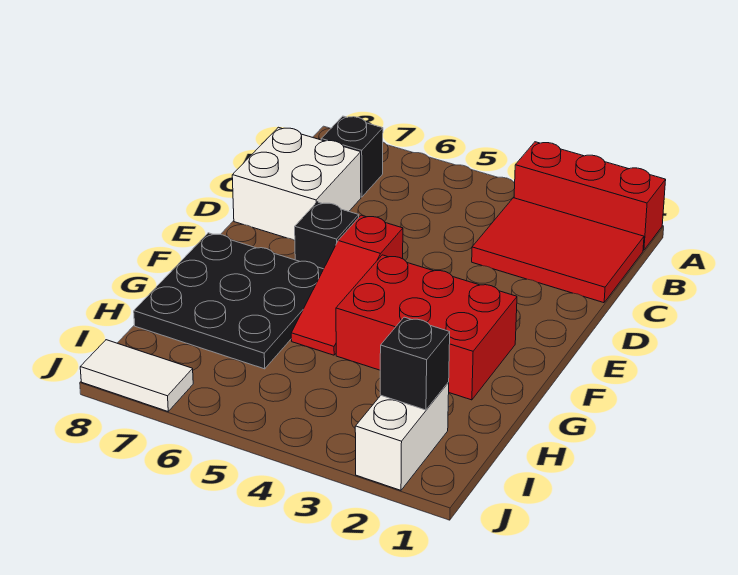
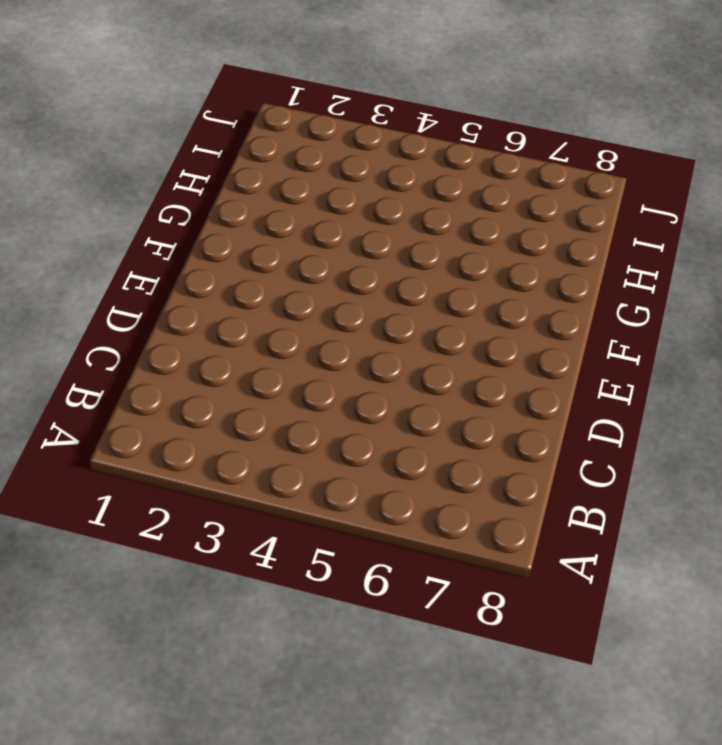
none -> red 1x3 brick [514,142,666,250]
none -> red 2x3 tile [472,198,644,303]

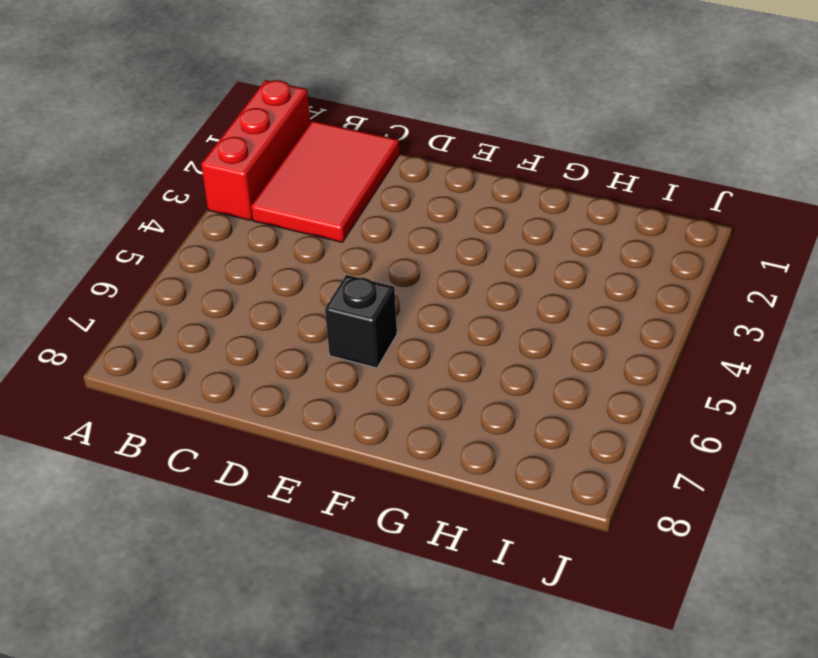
none -> black 1x1 brick [321,116,383,197]
none -> white 2x2 brick [232,127,361,240]

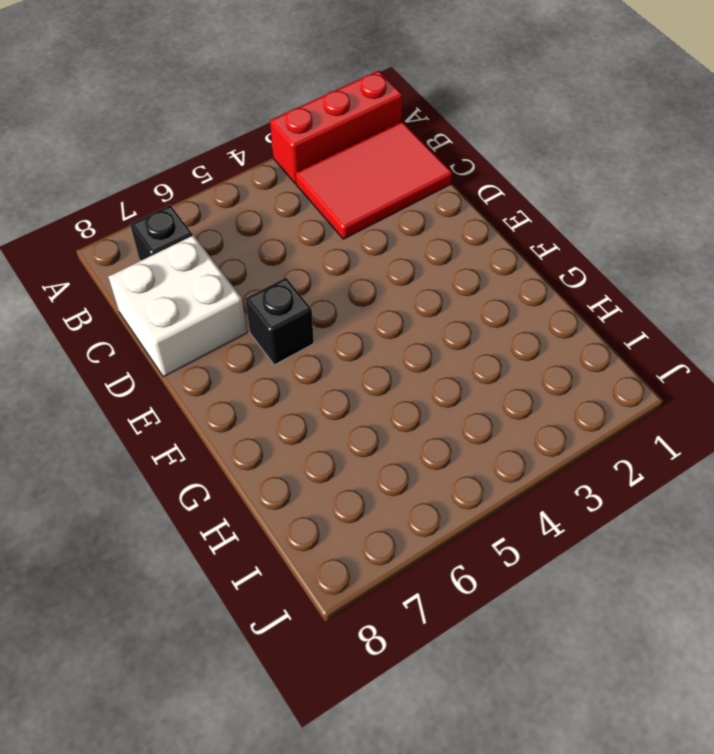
none -> red 1x3 slope [291,215,403,355]
none -> red 2x3 brick [336,255,517,400]

